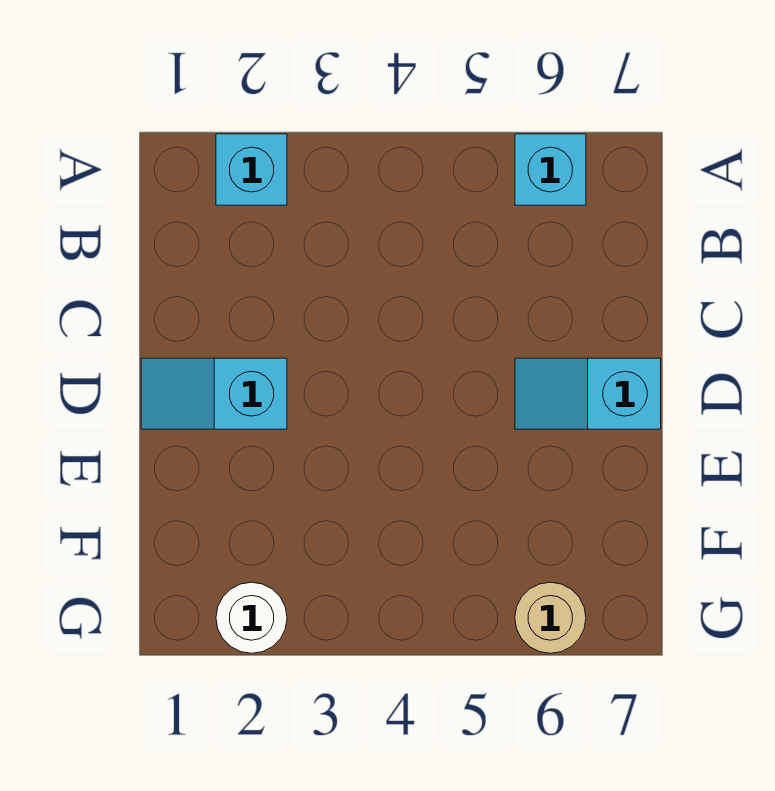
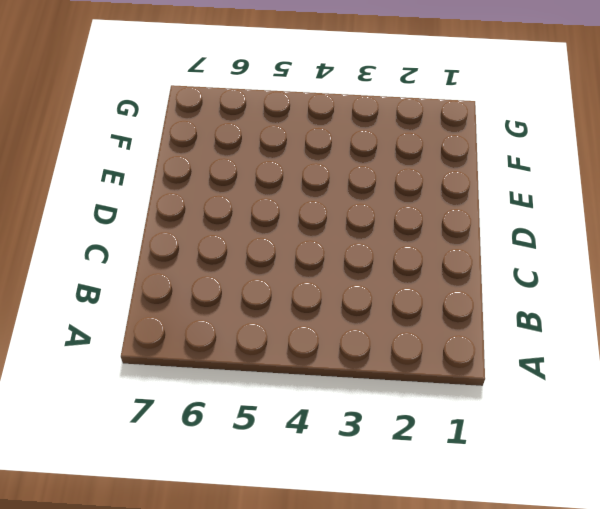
none -> cyan 1x1 brick [216,134,287,205]
none -> cyan 1x1 brick [515,134,586,205]

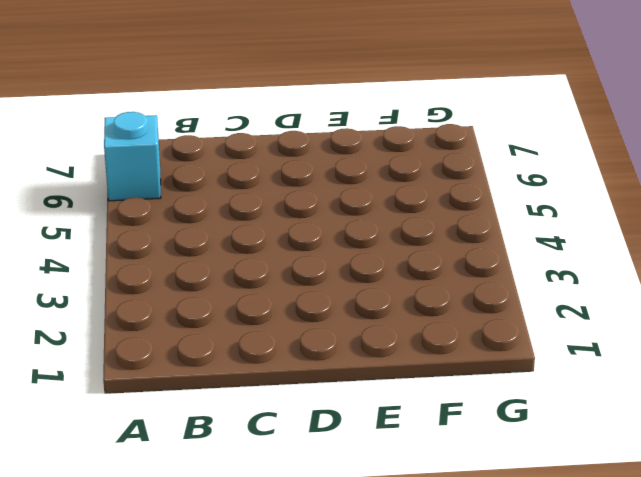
none -> cyan 1x1 brick [216,134,287,205]
none -> cyan 1x2 slope [141,358,287,429]

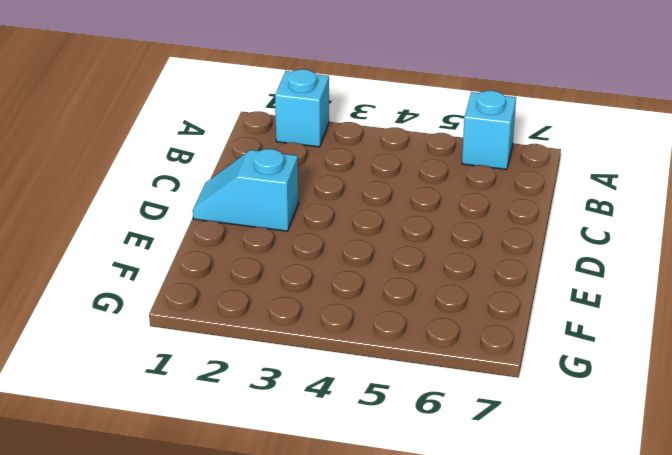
none -> cyan 1x2 slope [515,358,661,429]
none -> white 1x1 round brick [216,582,287,653]

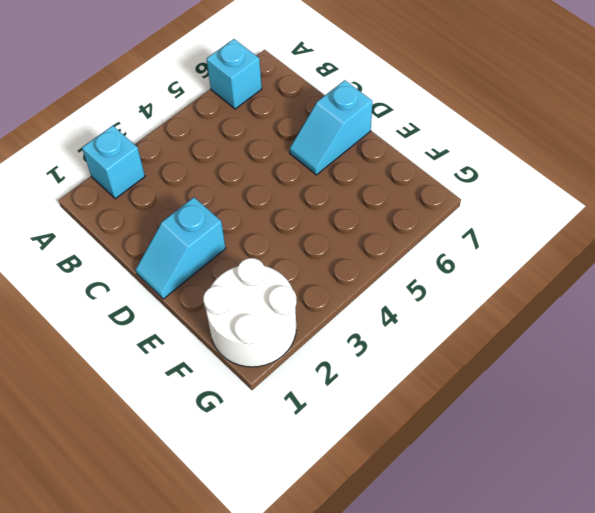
white 2x2 round brick [203,258,297,367] -> white 1x1 round brick [216,582,287,653]
none -> tan 1x1 round brick [515,582,586,653]

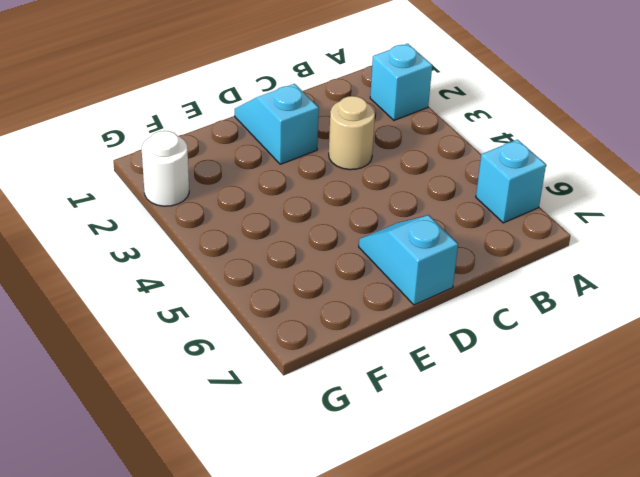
tan 1x1 round brick [329,96,375,170] -> tan 1x1 round brick moved to [515,582,586,653]

